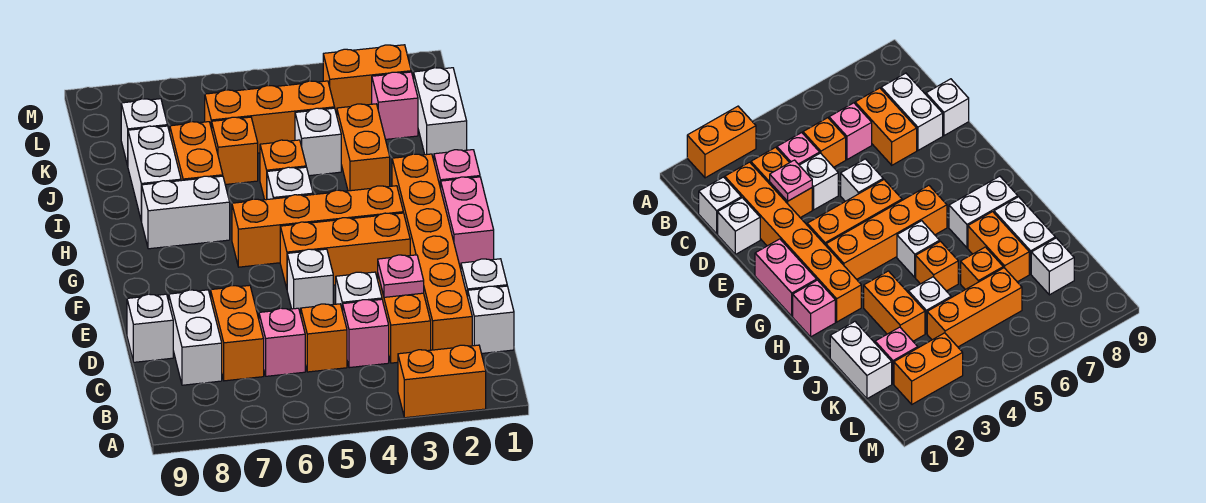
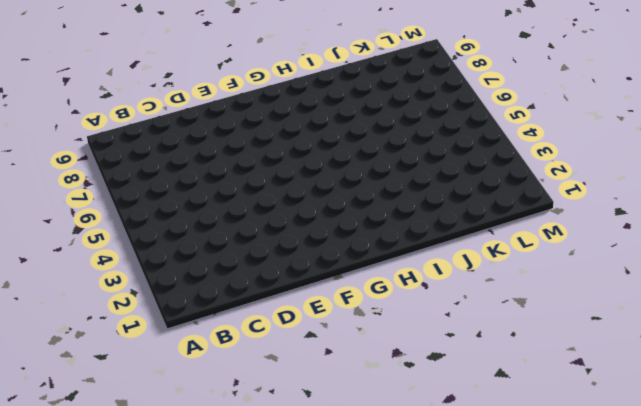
none -> orange 1x2 brick [398,345,486,418]
none -> white 1x1 brick [468,286,514,353]
none -> orange 1x6 brick [392,154,472,350]
none -> orange 1x2 brick [378,276,431,363]

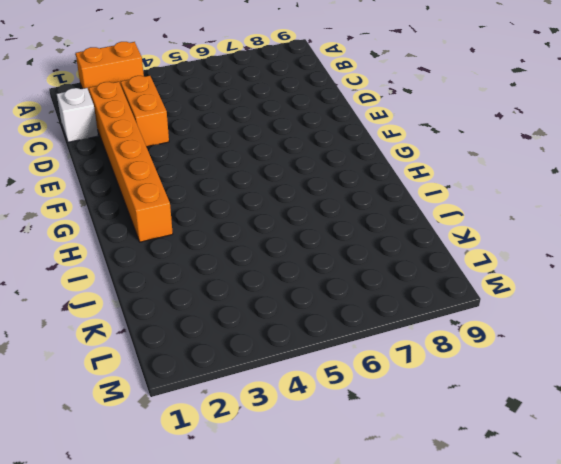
none -> pink 1x1 brick [343,299,389,368]
none -> orange 1x1 brick [301,304,347,372]
none -> pink 1x1 brick [259,308,305,376]
none -> orange 1x2 brick [211,285,264,381]

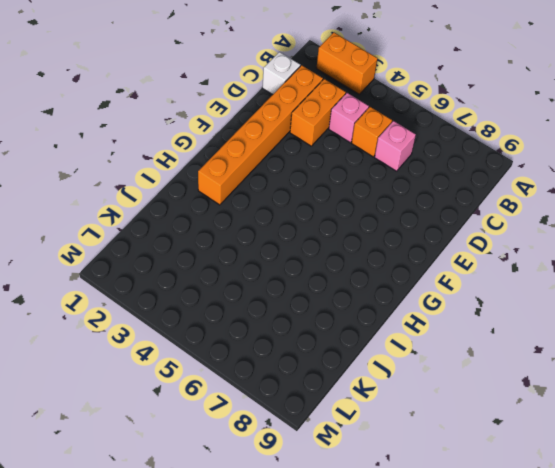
none -> orange 1x2 brick [211,285,264,381]
none -> white 1x2 brick [169,290,222,385]
none -> white 1x1 brick [461,259,507,297]
none -> white 1x1 brick [336,272,382,311]

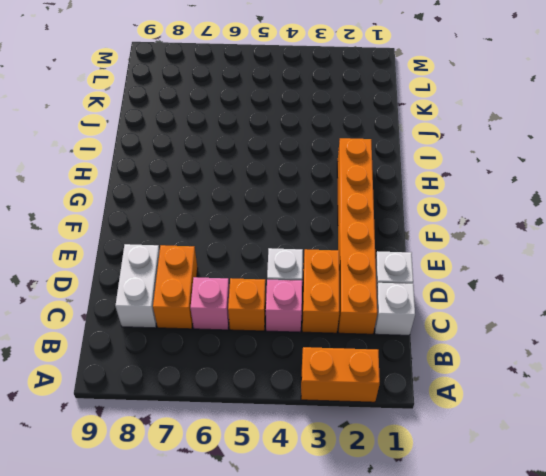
none -> white 1x1 brick [127,294,173,362]
none -> white 1x1 brick [287,249,333,315]
none -> pink 1x2 brick [441,177,494,269]
none -> orange 1x3 brick [280,213,410,288]

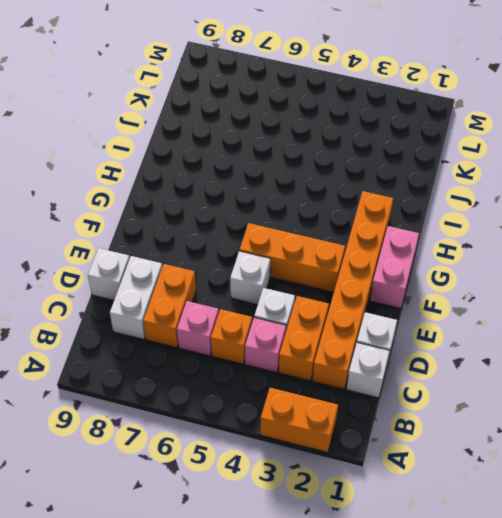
none -> orange 1x4 brick [232,186,403,267]
none -> pink 1x1 brick [434,150,480,188]
none -> white 1x1 brick [267,167,313,199]
none -> white 1x2 brick [142,176,230,249]

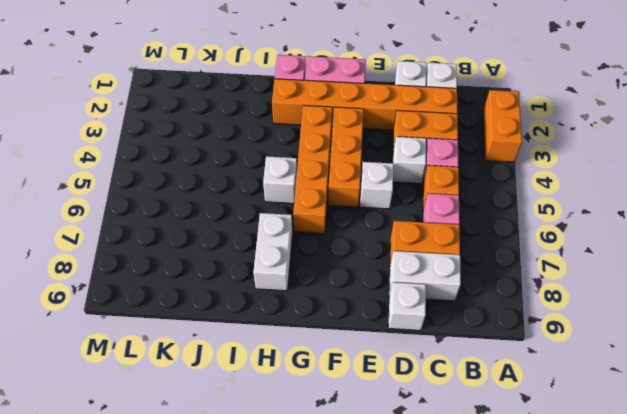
none -> orange 1x2 brick [337,104,390,191]
none -> orange 1x1 brick [260,140,306,200]
none -> orange 1x2 brick [170,122,223,181]
none -> white 1x2 brick [128,126,181,221]

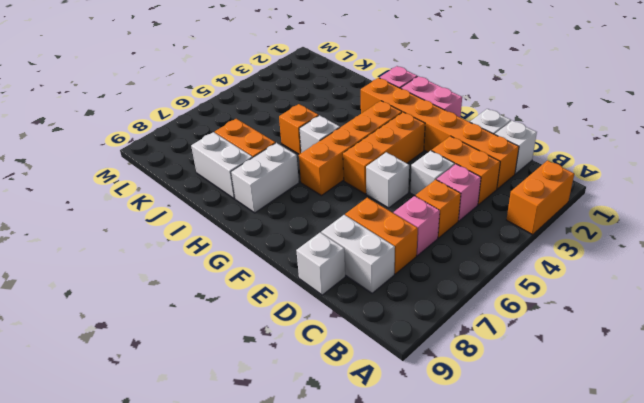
none -> orange 1x2 brick [337,104,390,191]
none -> white 1x2 brick [414,68,467,160]
none -> white 1x1 brick [295,108,341,176]
none -> orange 1x1 brick [212,117,258,185]

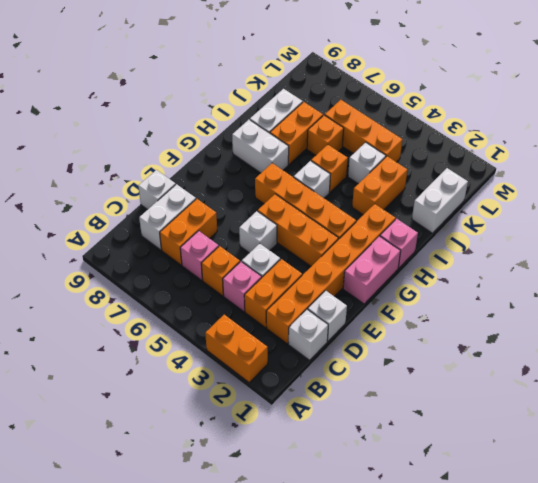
none -> pink 1x1 brick [372,72,418,139]
none -> white 1x1 brick [121,99,168,166]
none -> orange 1x2 brick [323,45,411,115]
none -> pink 1x1 plate [378,255,424,297]

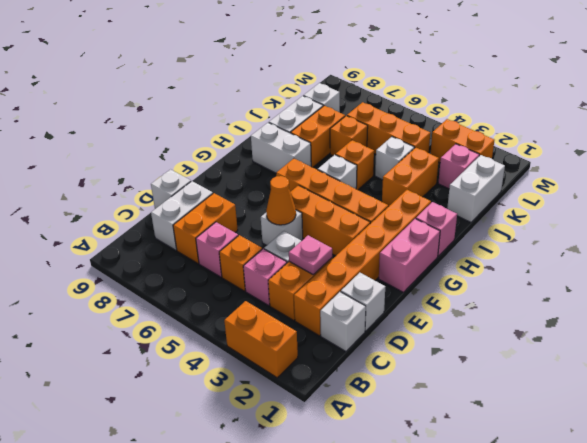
orange 1x1 cone [266,176,296,225] -> none

